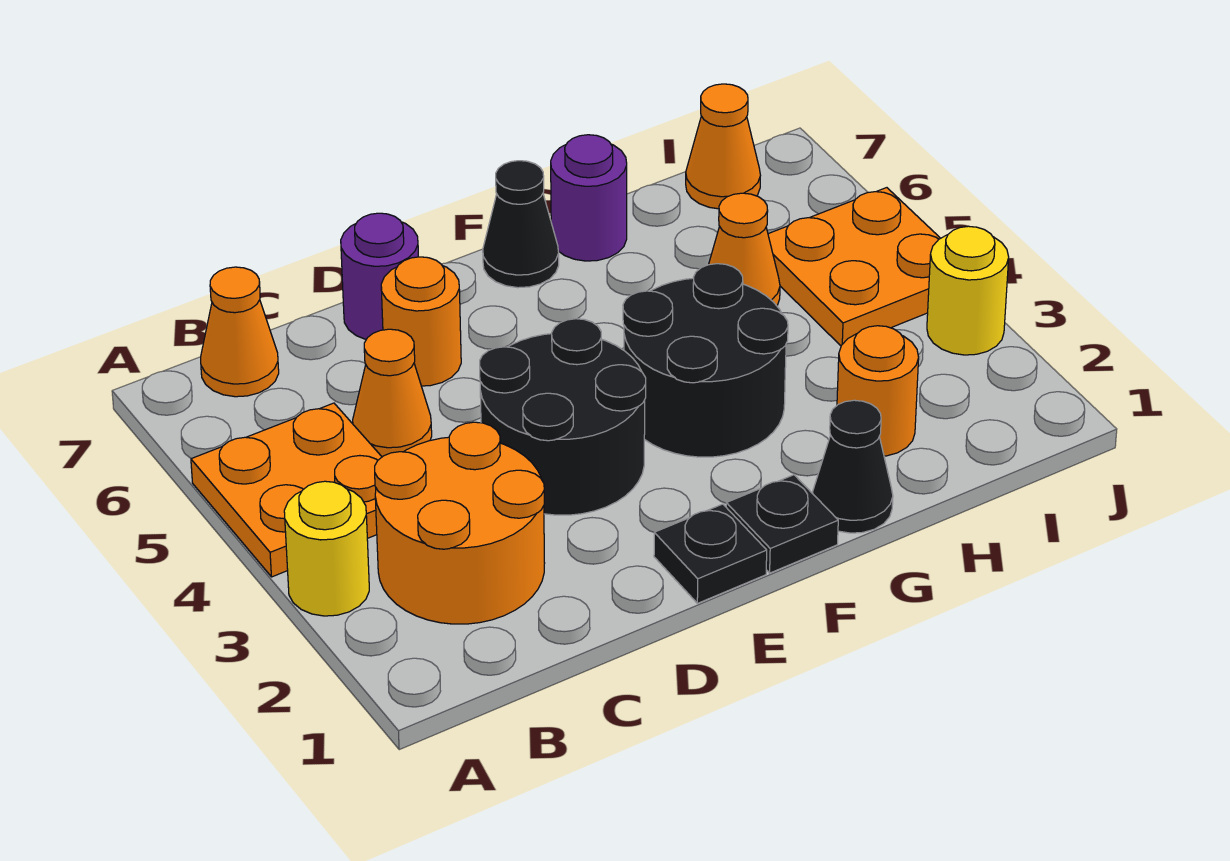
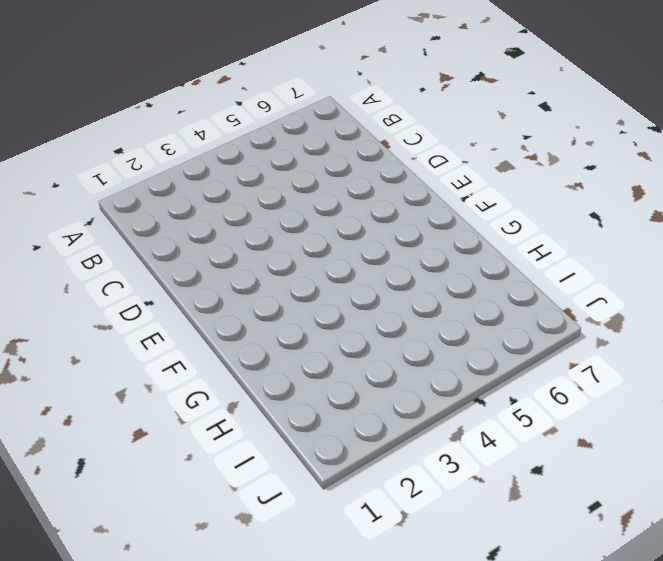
none -> yellow 1x1 round brick [284,481,369,616]
none -> orange 2x2 plate [191,403,382,577]
none -> orange 2x2 round brick [375,422,545,624]

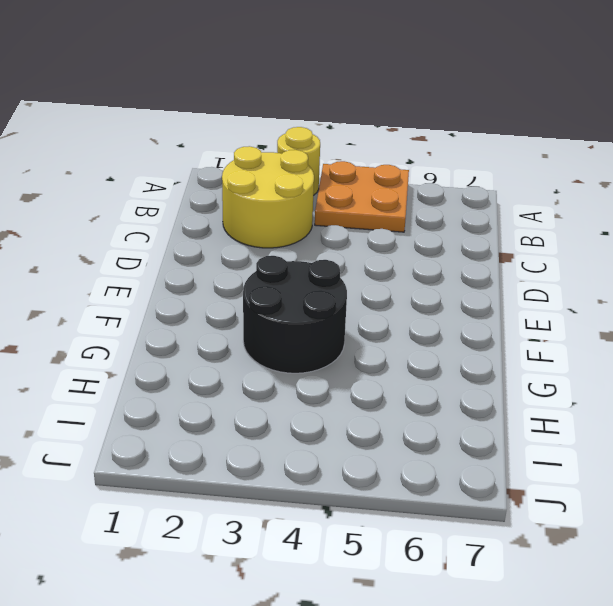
yellow 2x2 round brick [222,146,314,248] -> orange 2x2 round brick [375,422,545,624]
none -> orange 1x1 cone [201,267,279,397]
none -> orange 1x1 cone [353,329,432,457]
none -> black 2x2 round brick [480,319,646,515]

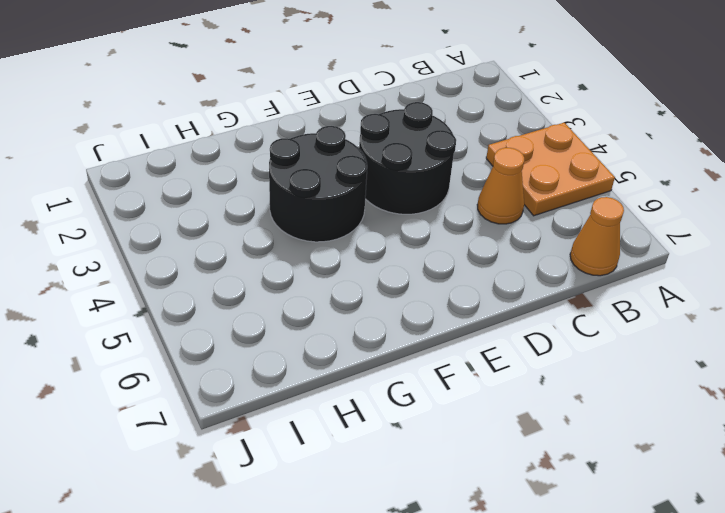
none -> yellow 1x1 round brick [284,481,369,616]
none -> orange 2x2 round brick [375,422,545,624]
none -> orange 1x1 round brick [381,257,461,386]

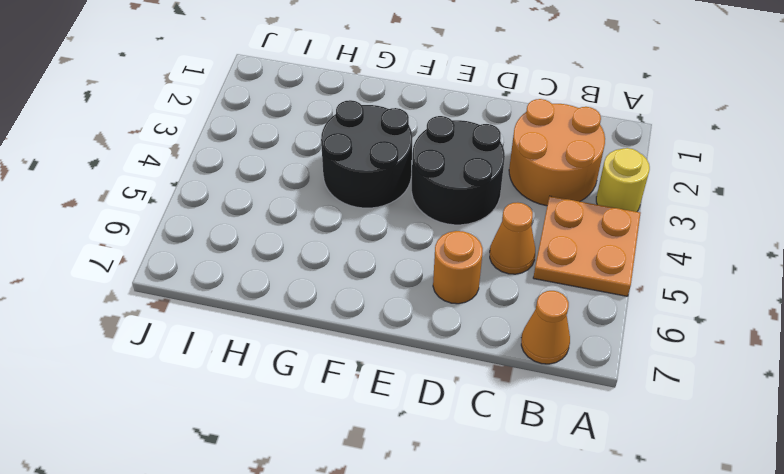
none -> purple 1x1 round brick [341,213,418,339]
none -> black 1x1 plate [654,504,767,603]
none -> black 1x1 plate [726,475,838,573]

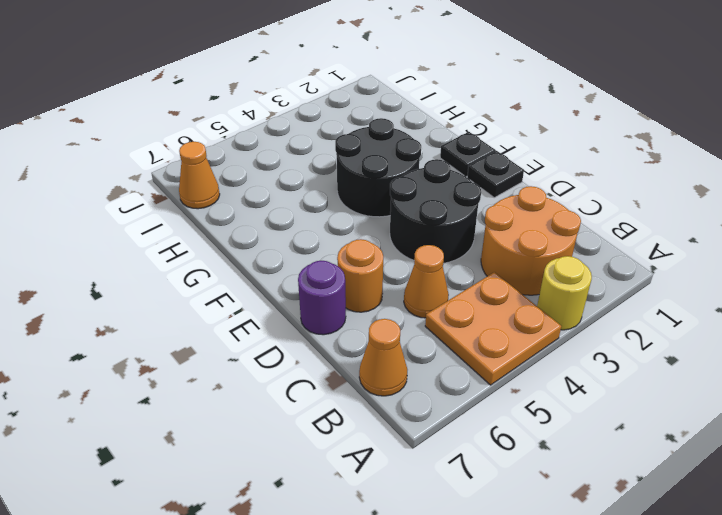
none -> black 1x1 cone [483,161,559,288]
none -> black 1x1 cone [813,400,893,533]
none -> purple 1x1 round brick [551,135,627,261]

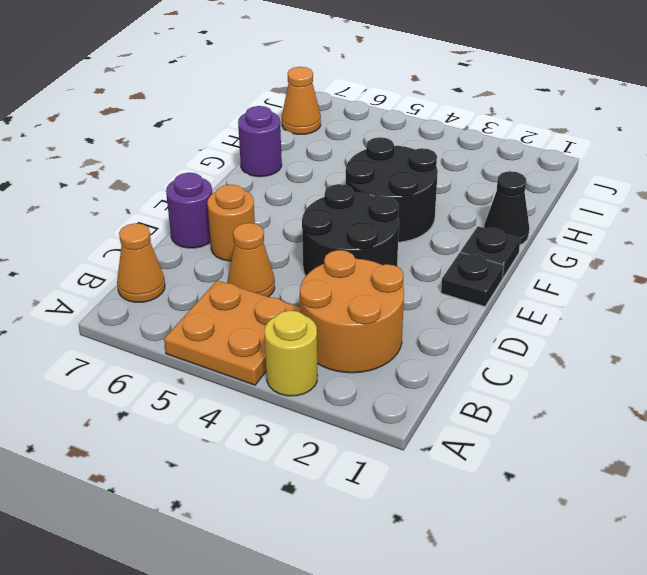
none -> black 1x1 cone [483,161,559,288]
none -> orange 1x1 round brick [837,326,919,456]
none -> orange 1x1 cone [709,193,780,306]

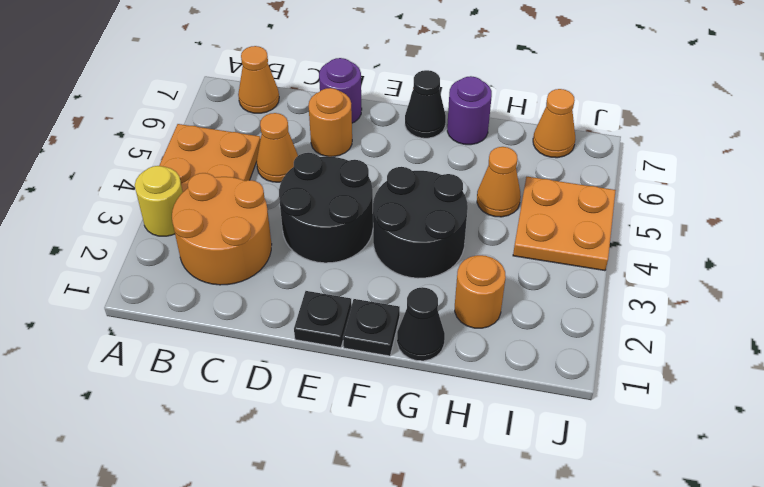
none -> yellow 1x1 round brick [927,226,1009,355]

